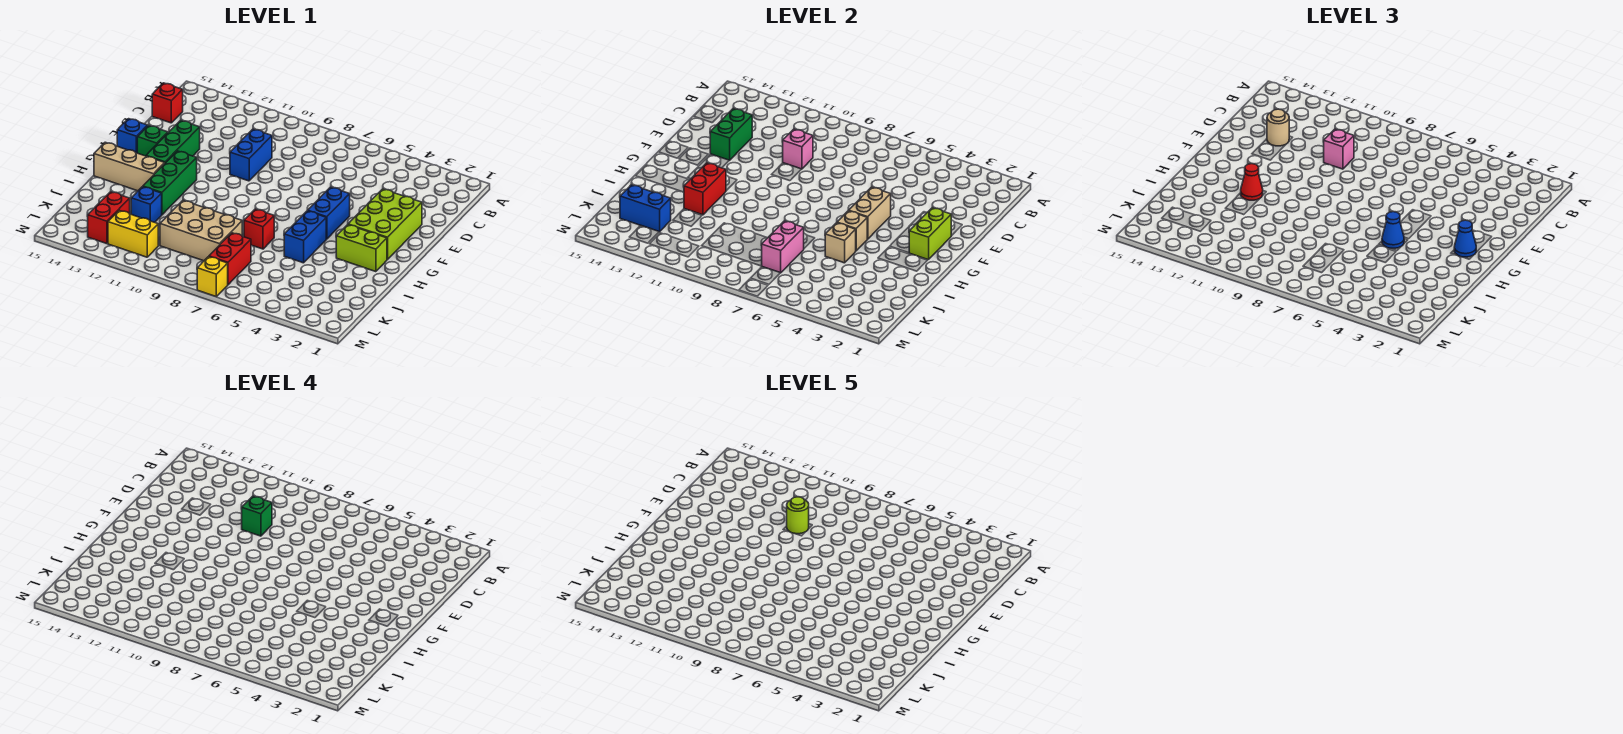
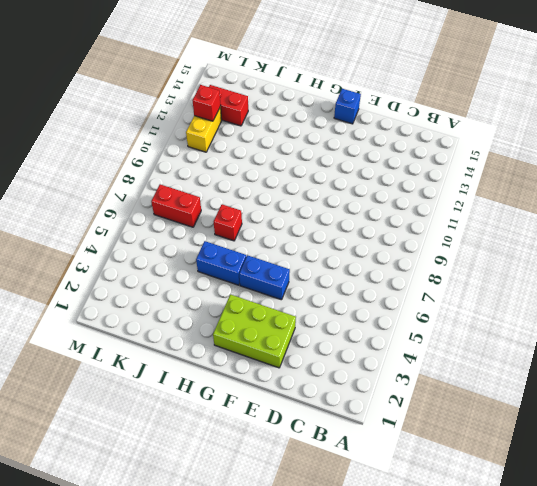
red 1x1 brick [193,85,221,121] -> red 1x1 brick moved to [152,83,183,123]
none -> blue 1x2 brick [230,129,272,181]
none -> green 1x3 brick [146,120,200,163]
none -> green 1x1 brick [137,125,168,156]
none -> green 1x3 brick [143,151,197,215]

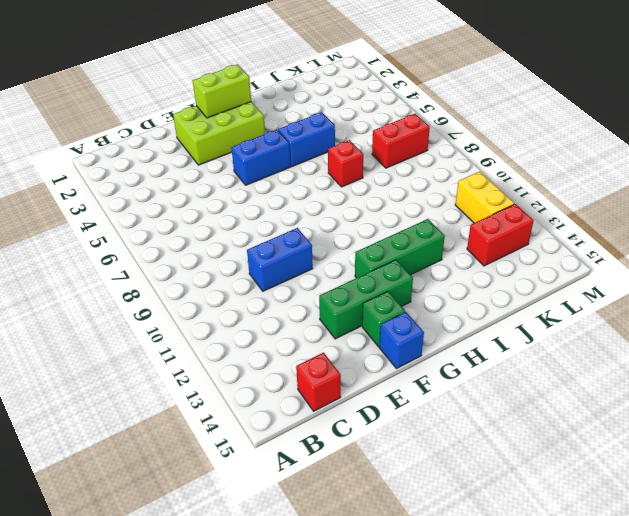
none -> lime 1x2 brick [336,225,387,272]
none -> tan 1x3 brick [94,142,165,191]
none -> tan 2x3 brick [160,201,242,261]
none -> blue 1x1 brick [131,187,162,222]

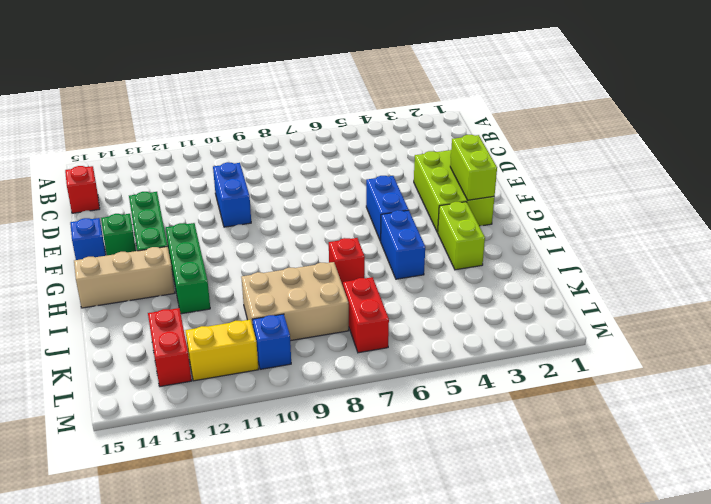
lime 1x2 brick [437,202,485,270] -> lime 1x2 brick turned to [336,225,387,272]
blue 1x1 brick [252,314,291,369] -> blue 1x1 brick moved to [131,187,162,222]
none -> yellow 1x1 brick [197,257,228,297]
none -> pink 1x1 brick [783,129,813,169]
none -> green 1x2 brick [710,109,752,160]
none -> tan 1x2 brick [849,187,891,239]

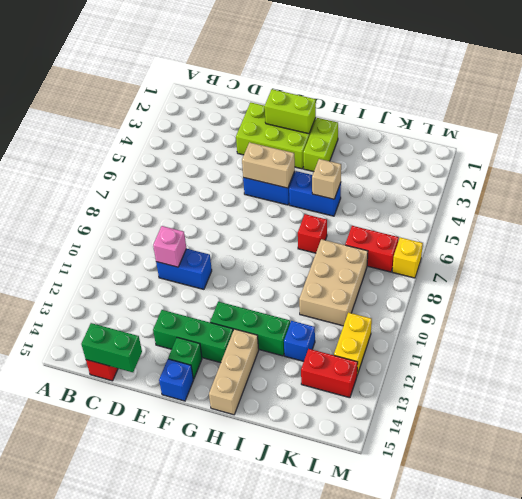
green 1x2 brick [81,323,142,372] -> green 1x2 brick moved to [710,109,752,160]
none -> tan 1x1 brick [837,211,867,251]
none -> red 1x2 brick [684,163,726,215]
none -> pink 1x2 brick [762,221,804,273]
none -> blue 1x2 brick [620,185,671,232]

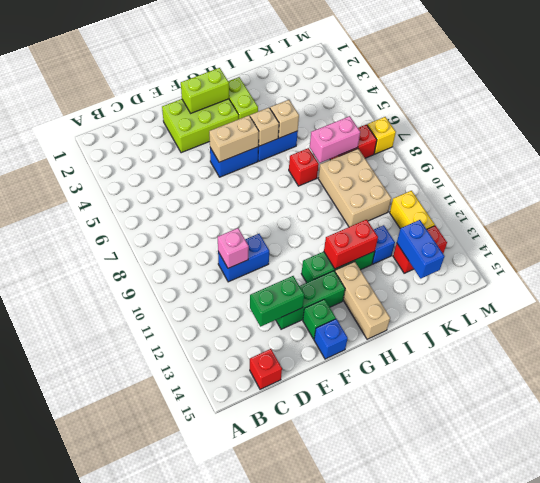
none -> pink 1x1 brick [1324,129,1354,169]
none -> tan 1x1 round brick [1267,109,1289,146]
none -> blue 1x1 cone [1454,220,1476,257]
none -> blue 1x1 cone [1382,212,1404,248]

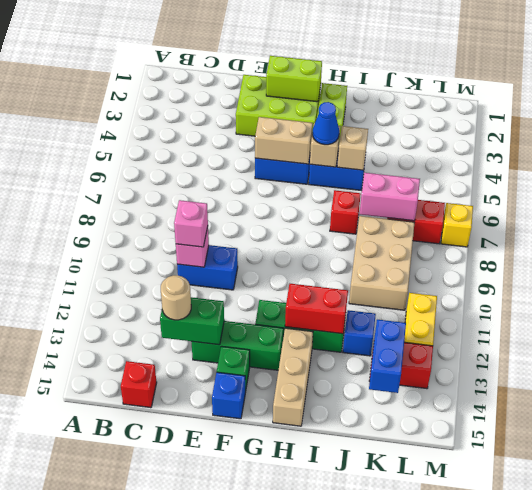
none -> blue 1x1 cone [1454,220,1476,257]
none -> red 1x1 cone [1241,164,1263,200]
none -> green 1x1 brick [242,496,272,536]
none -> lime 1x1 round brick [787,497,809,534]

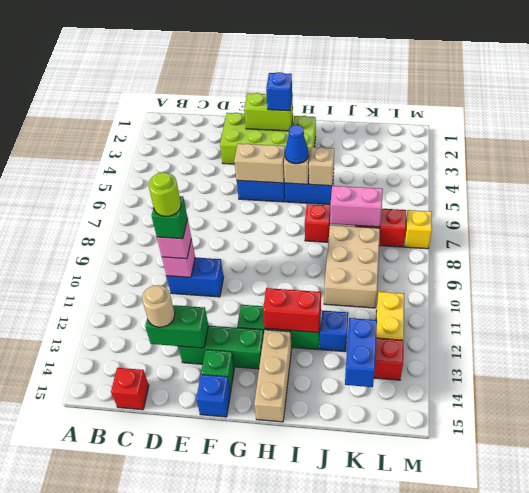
blue 1x1 brick [266,72,292,111] -> blue 1x1 cone [1454,220,1476,257]
none -> red 1x1 cone [1241,164,1263,200]

